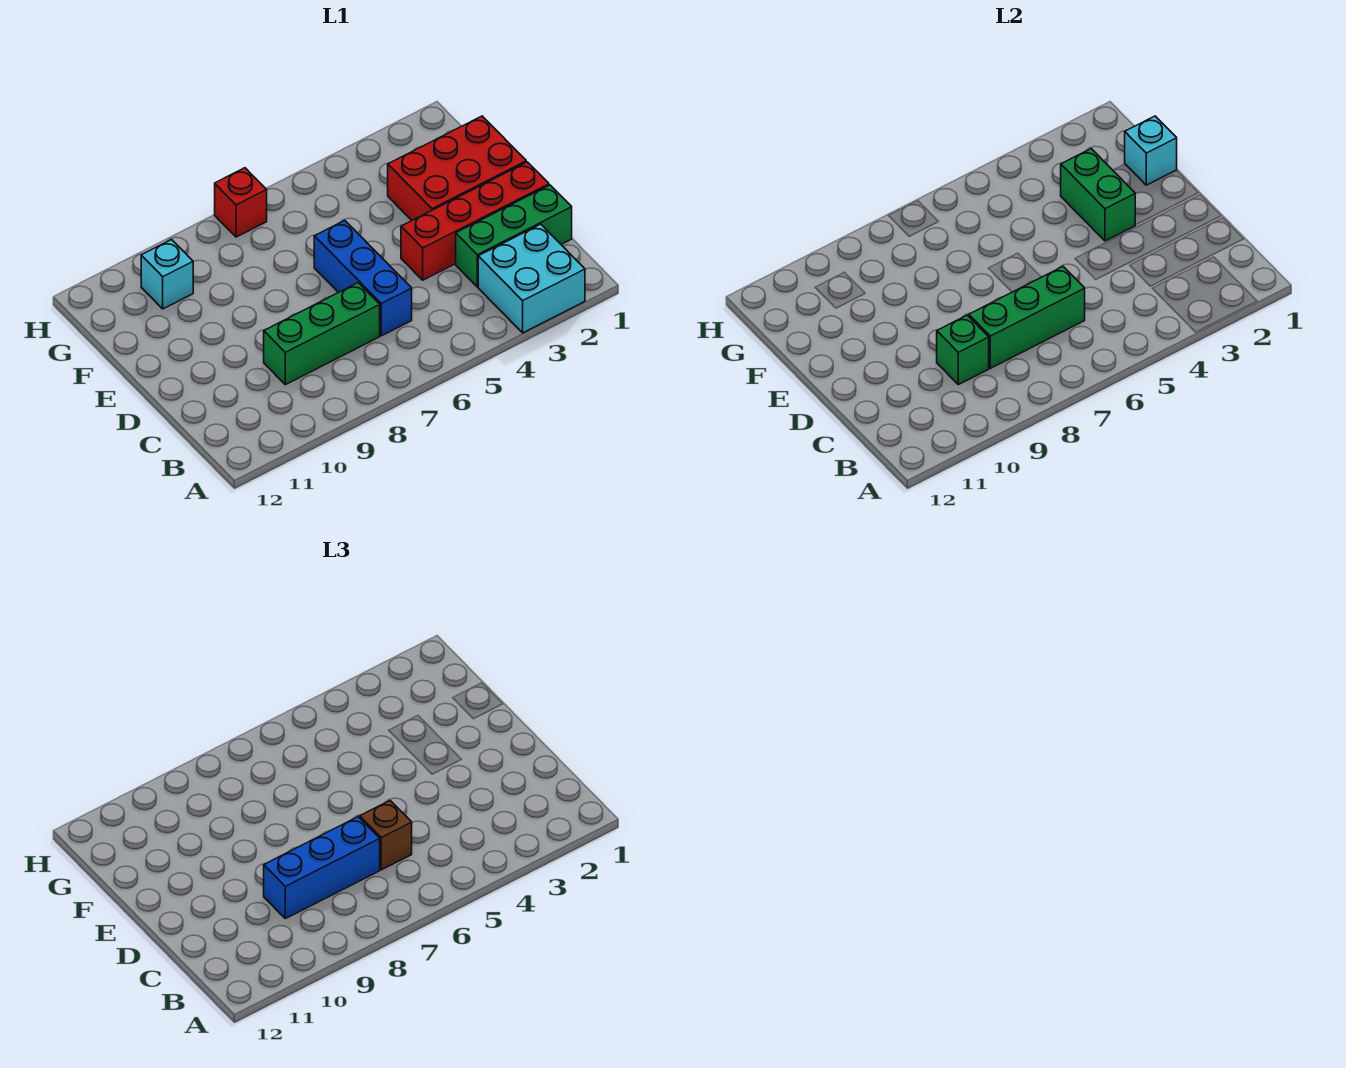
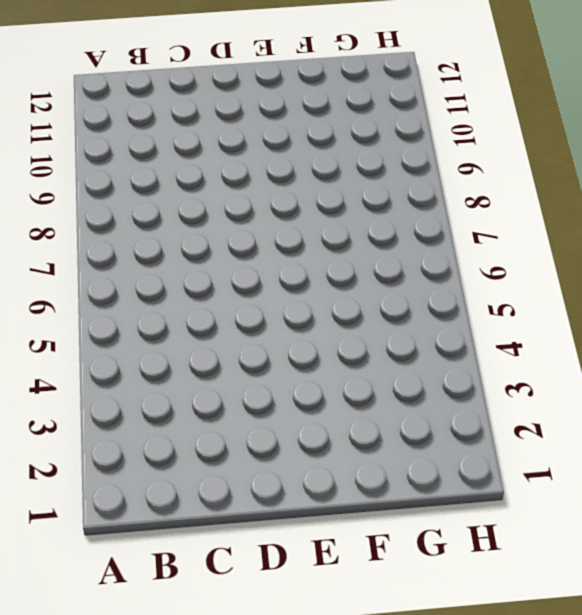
none -> cyan 2x2 brick [478,224,585,333]
none -> green 1x3 brick [456,185,572,287]
none -> blue 1x3 brick [314,220,412,336]

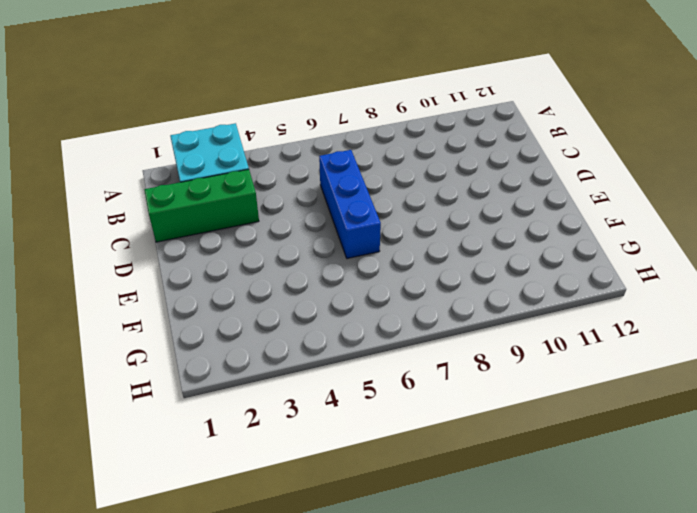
none -> green 1x3 brick [264,283,380,385]
none -> red 1x4 brick [401,162,549,280]
none -> red 2x3 brick [388,116,526,220]

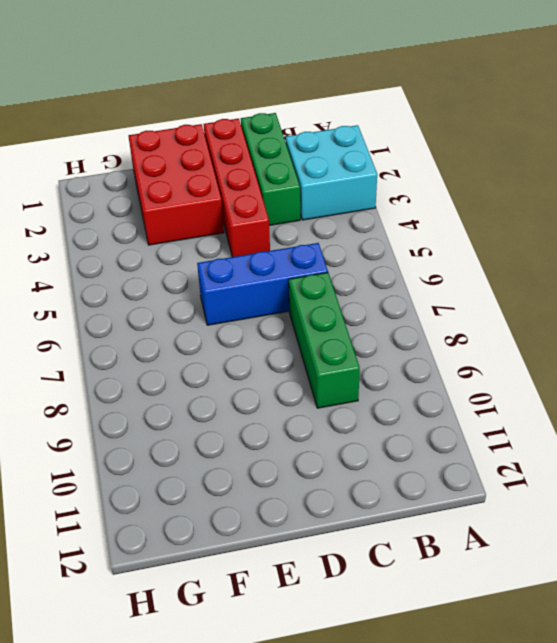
none -> cyan 1x1 brick [141,240,193,309]
none -> red 1x1 brick [215,168,267,237]
none -> green 1x3 brick [969,267,1085,368]

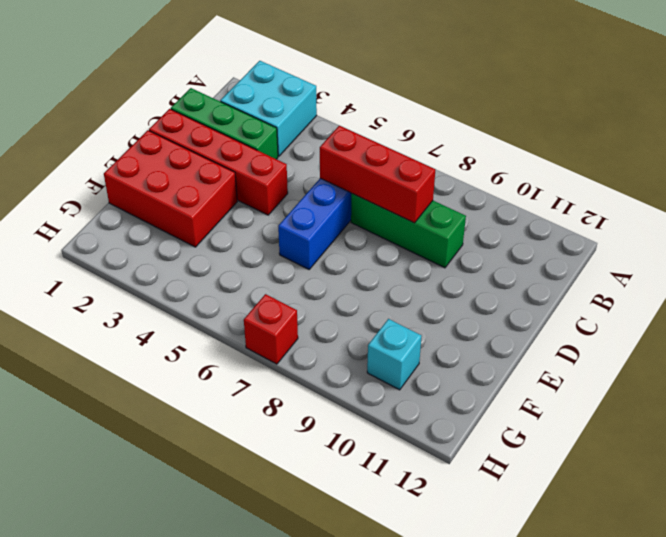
red 1x3 brick [320,126,435,223] -> green 1x3 brick [969,267,1085,368]
none -> green 1x1 brick [937,315,989,385]
none -> green 1x2 brick [1061,149,1135,241]
none -> cyan 1x1 brick [1125,116,1177,185]

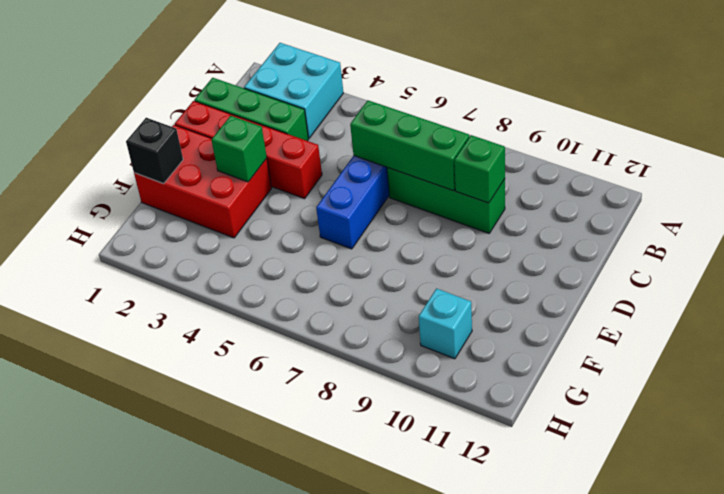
green 1x1 brick [211,116,267,182] -> green 1x2 brick [1061,149,1135,241]
black 1x1 brick [126,118,183,184] -> cyan 1x1 brick [1125,116,1177,185]
none -> red 1x1 brick [215,168,267,237]
none -> brown 1x1 brick [360,801,412,870]
none -> blue 1x3 brick [264,817,380,919]

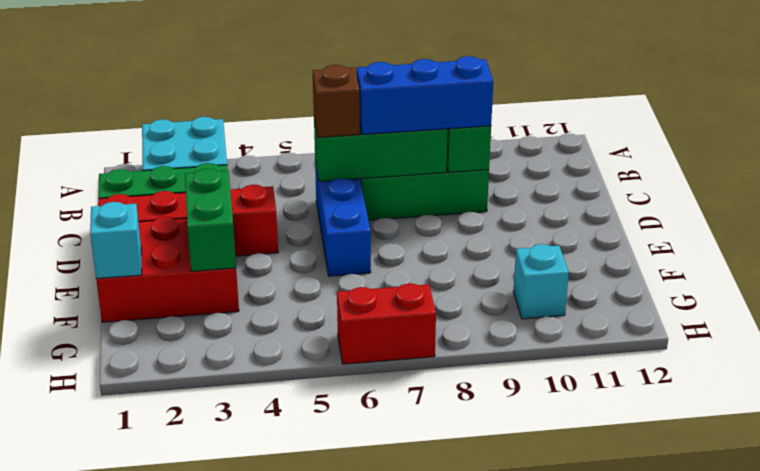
red 1x2 brick [337,283,436,364] -> red 1x1 brick [215,168,267,237]

